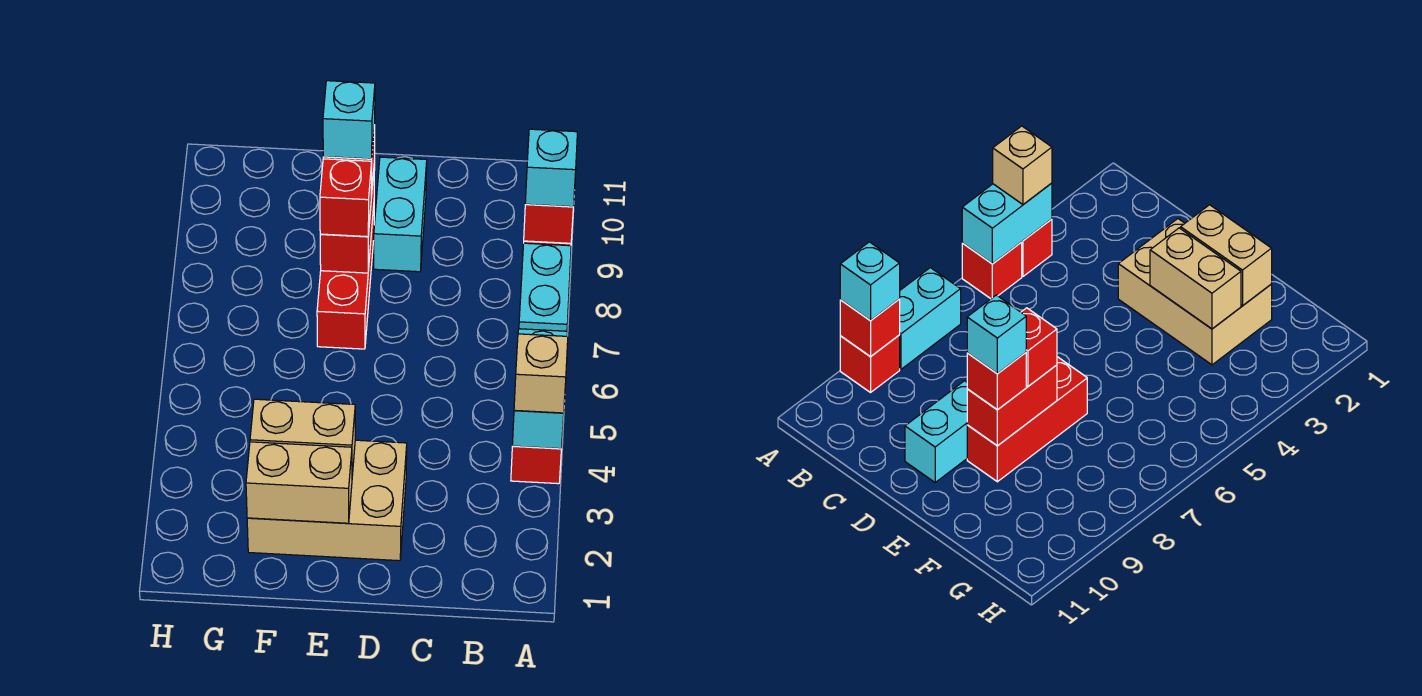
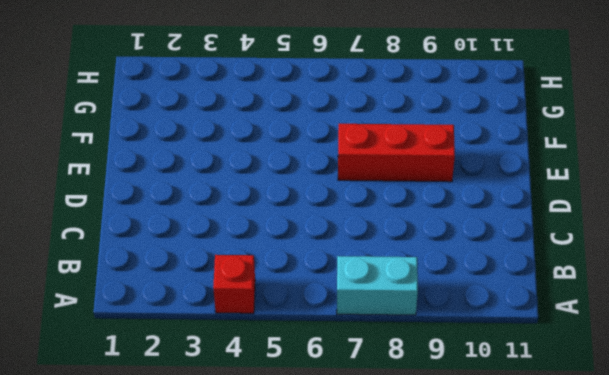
none -> red 1x1 brick [962,243,1022,299]
none -> red 1x1 brick [840,335,900,392]
none -> tan 2x3 brick [247,440,407,561]

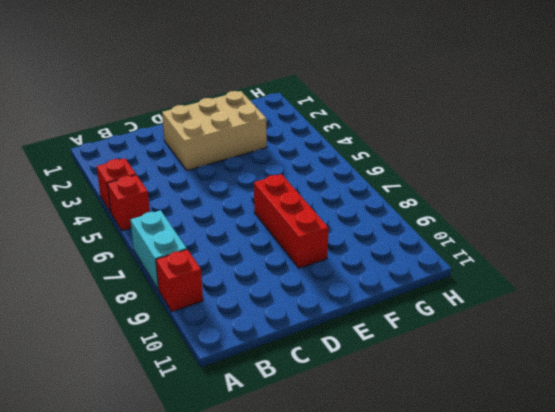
none -> cyan 1x2 brick [374,157,427,272]
none -> cyan 1x2 brick [512,329,568,449]
none -> red 1x1 brick [524,204,573,243]

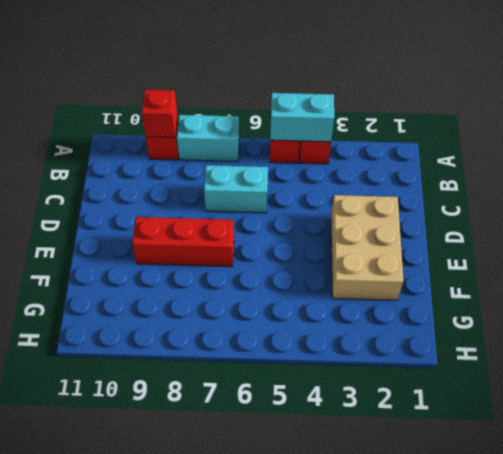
cyan 1x2 brick [204,165,268,213] -> cyan 1x2 brick moved to [374,157,427,272]
none -> tan 1x2 brick [246,442,352,523]
none -> tan 1x2 brick [250,399,355,476]
none -> red 1x2 brick [320,160,375,273]

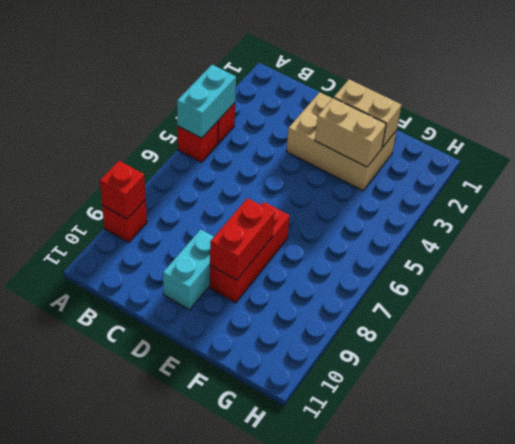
none -> cyan 1x2 brick [519,243,571,331]
none -> tan 1x1 brick [514,334,568,413]
none -> cyan 1x1 brick [525,129,577,207]

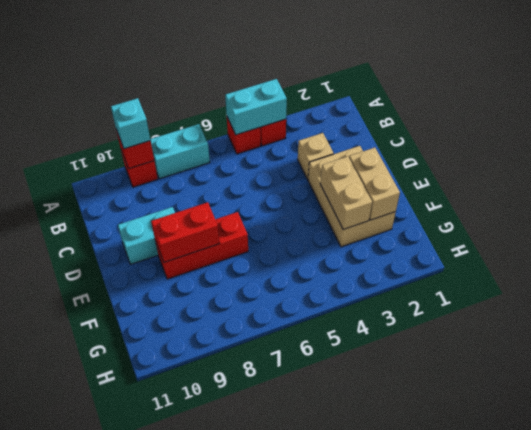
tan 1x1 brick [298,133,334,179] -> tan 1x1 brick moved to [514,334,568,413]
none -> red 1x1 brick [320,159,372,237]
none -> red 1x1 brick [967,352,1026,410]
none -> cyan 1x1 brick [323,81,375,159]

